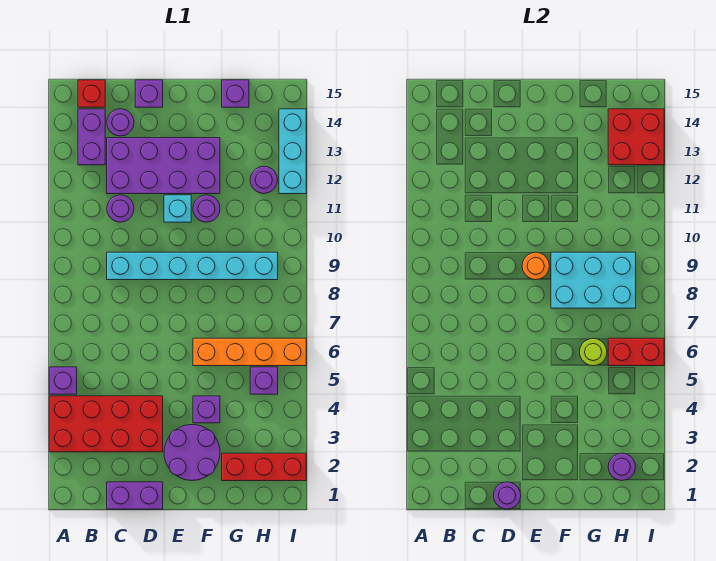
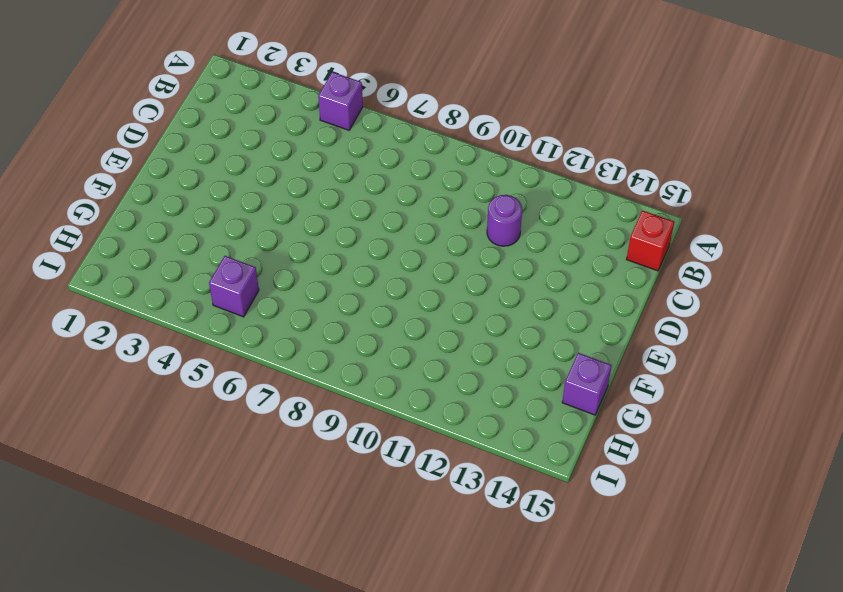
none -> red 2x4 brick [49,396,163,452]
none -> purple 1x2 brick [78,109,105,165]
none -> purple 1x2 brick [107,482,163,509]

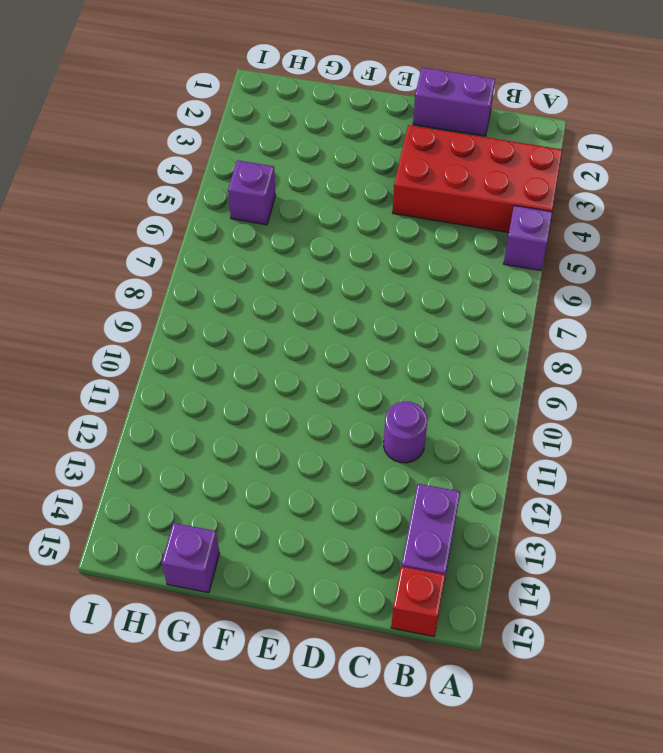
none -> cyan 1x6 brick [107,252,278,280]
none -> purple 2x4 brick [107,138,220,194]
none -> purple 1x1 round brick [107,109,134,136]

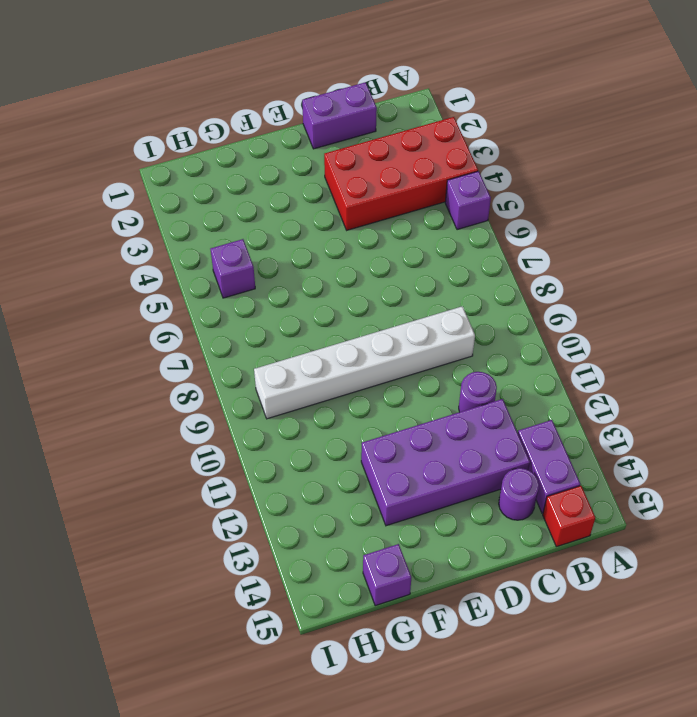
white 1x6 brick [254,306,475,419] -> cyan 1x6 brick [107,252,278,280]
none -> purple 1x1 brick [135,80,163,107]
none -> purple 2x2 round brick [164,425,220,481]
none -> cyan 1x1 brick [164,195,191,222]

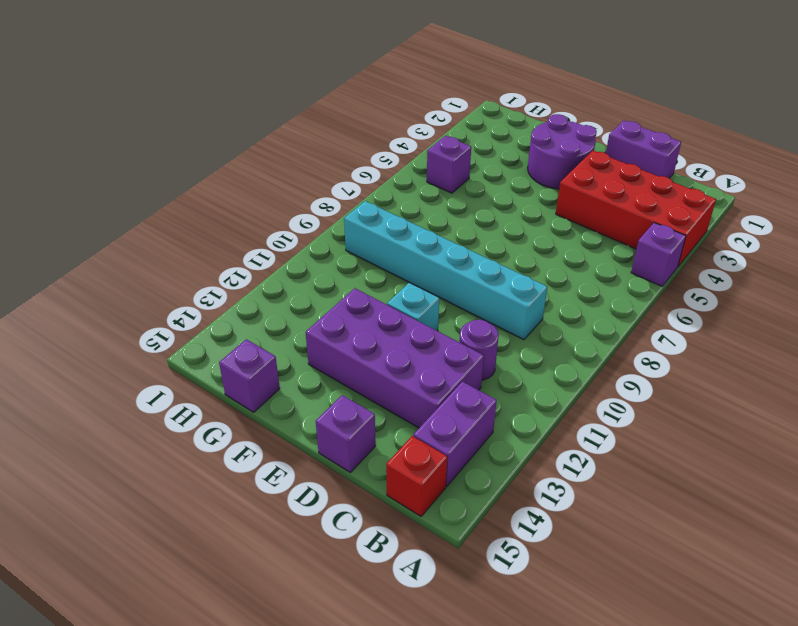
none -> purple 1x1 round brick [107,109,134,136]
none -> purple 1x1 brick [193,396,220,423]
none -> orange 1x4 brick [193,338,306,366]

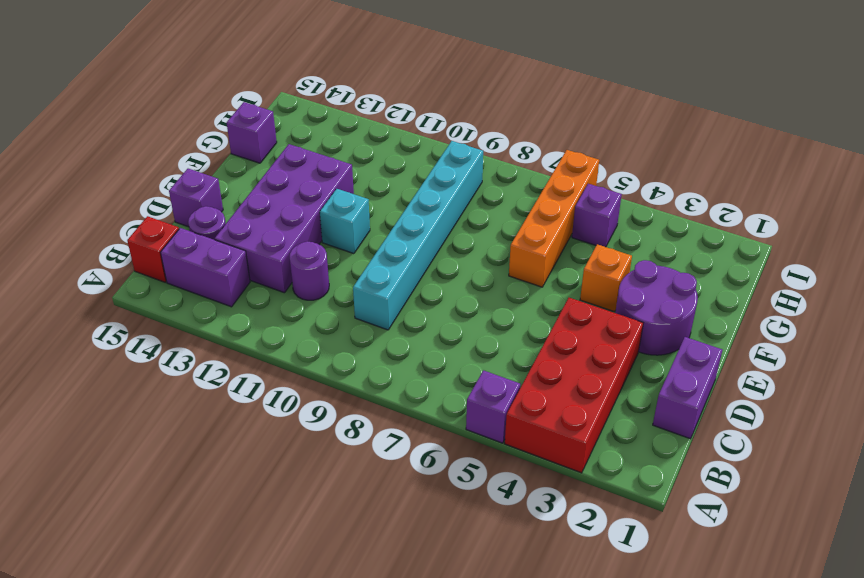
orange 1x1 brick [580,244,632,312] -> purple 1x1 brick [193,396,220,423]
none -> purple 1x1 round brick [193,195,220,222]
none -> red 1x3 brick [222,453,306,481]
none -> purple 1x1 round brick [250,166,277,194]

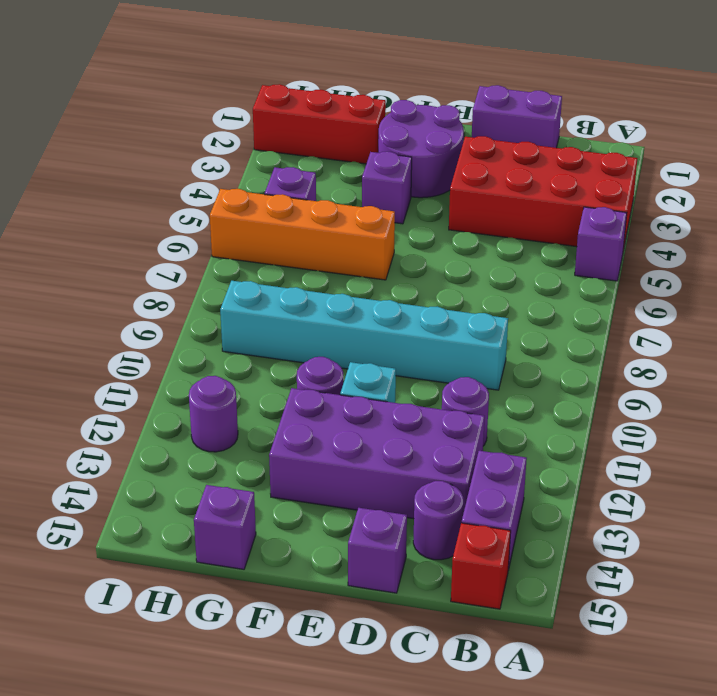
none -> cyan 1x3 brick [279,109,306,194]
none -> purple 1x1 round brick [493,482,521,509]
none -> orange 1x1 round brick [522,252,549,280]

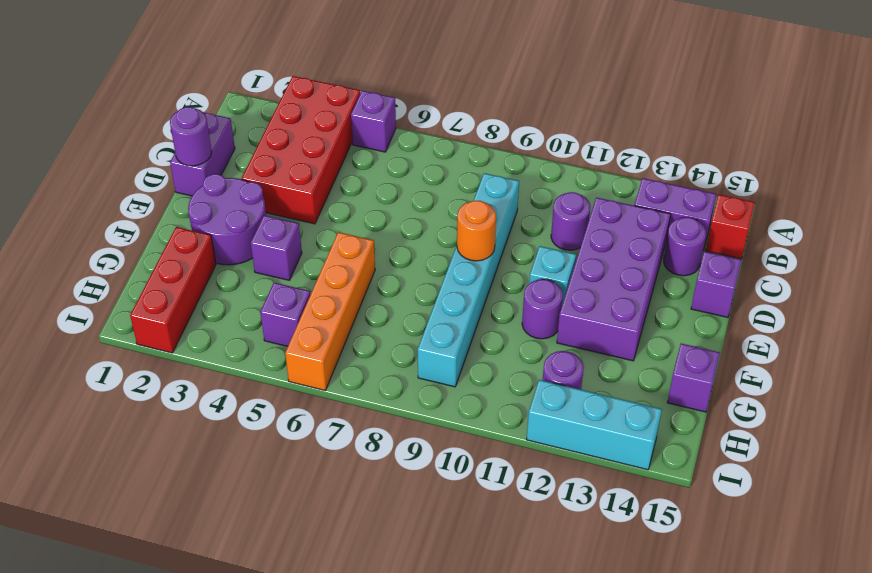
none -> cyan 2x3 brick [551,252,636,308]
none -> lime 1x1 round brick [580,338,607,366]
none -> purple 1x1 round brick [608,453,635,481]

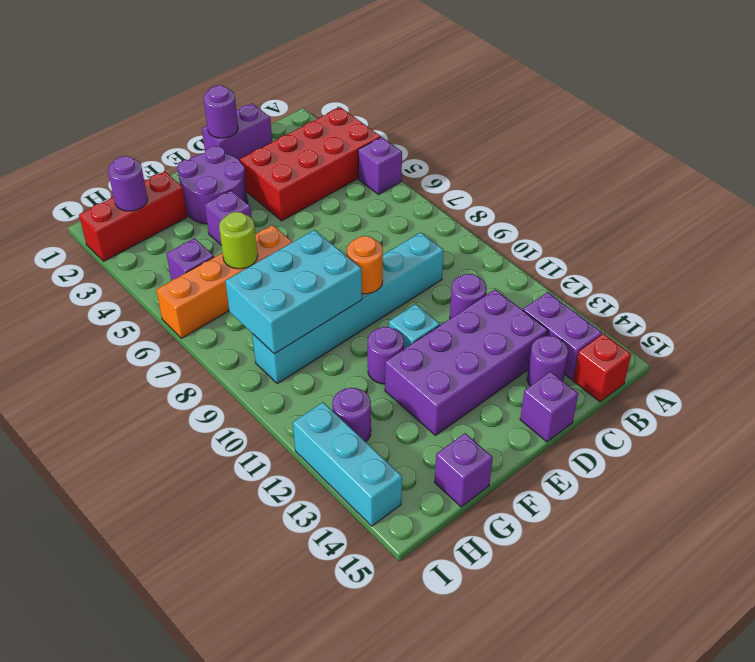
none -> red 1x2 brick [608,338,664,366]
none -> red 2x2 brick [608,109,664,165]

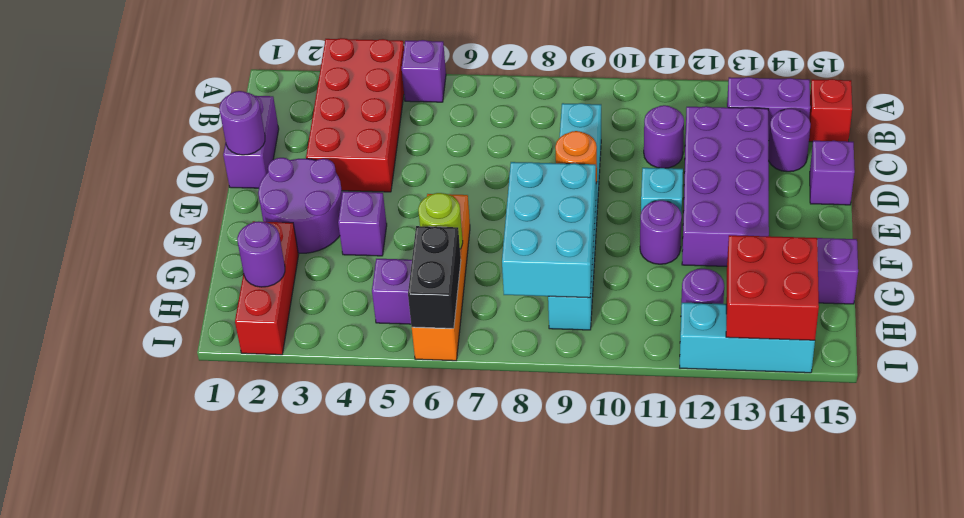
black 1x2 brick [408,226,461,328] -> red 1x2 brick [608,338,664,366]

